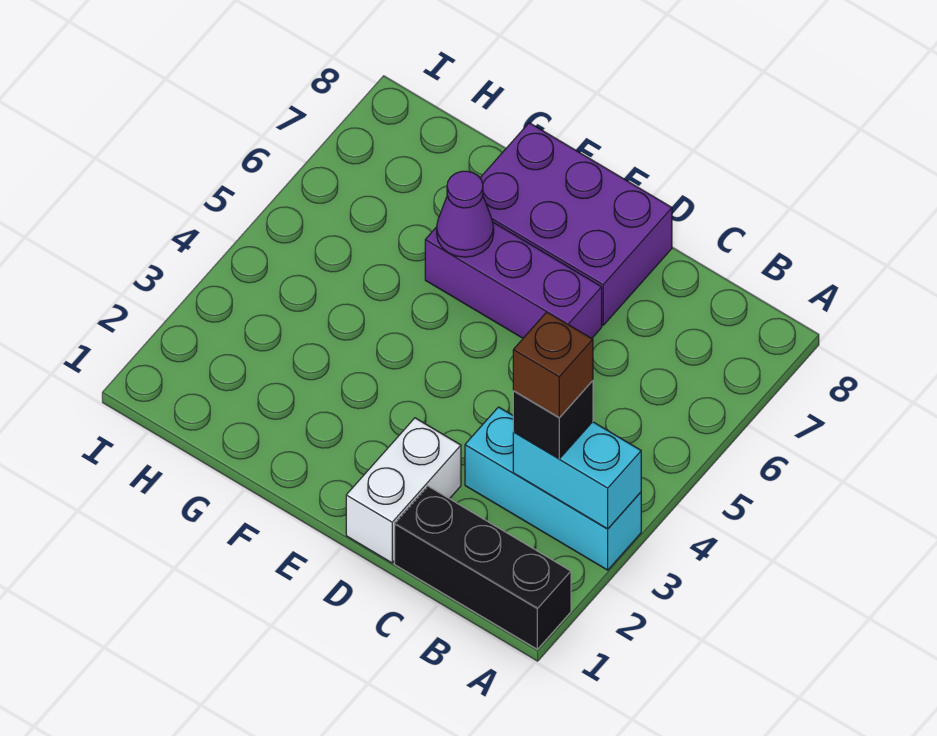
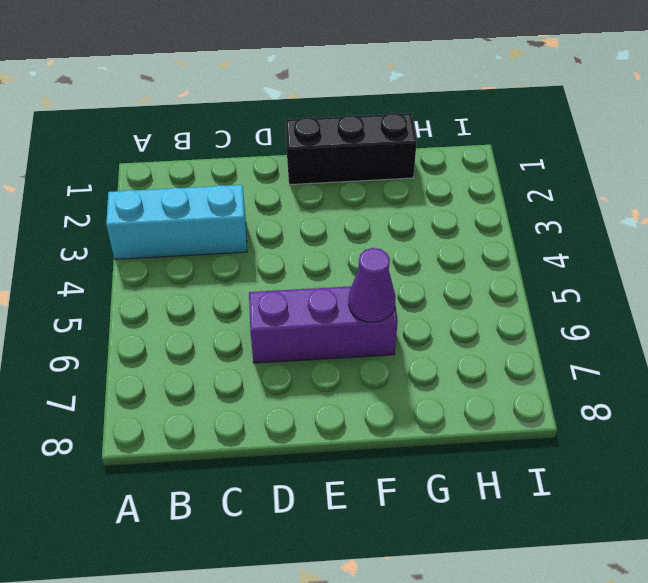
black 1x3 brick [286,113,417,185] -> black 1x3 brick moved to [395,486,571,649]
none -> white 1x2 brick [346,418,461,563]
none -> purple 2x3 brick [480,123,672,325]

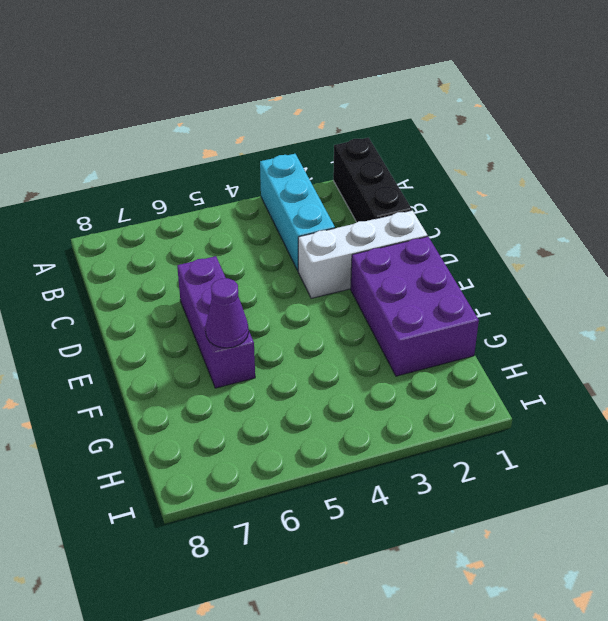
white 1x3 brick [298,210,428,298] -> white 1x2 brick [346,418,461,563]
purple 2x3 brick [351,236,479,376] -> purple 2x3 brick moved to [480,123,672,325]
none -> cyan 1x2 brick [513,422,641,529]
none -> black 1x1 brick [513,381,593,459]

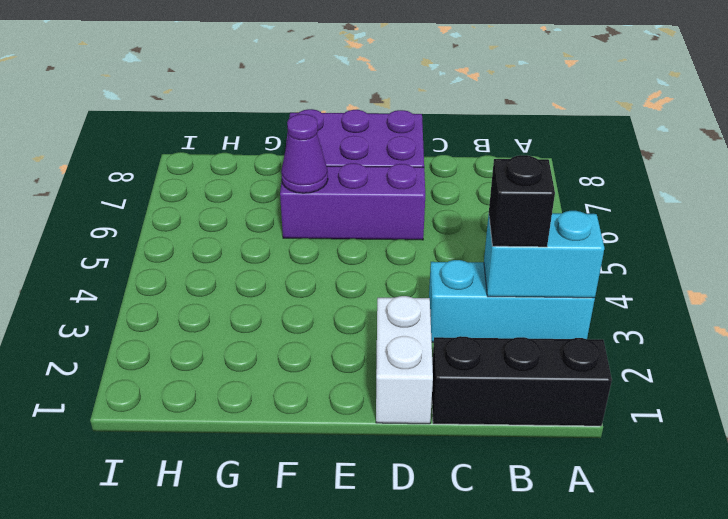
none -> brown 1x1 brick [513,312,593,418]

